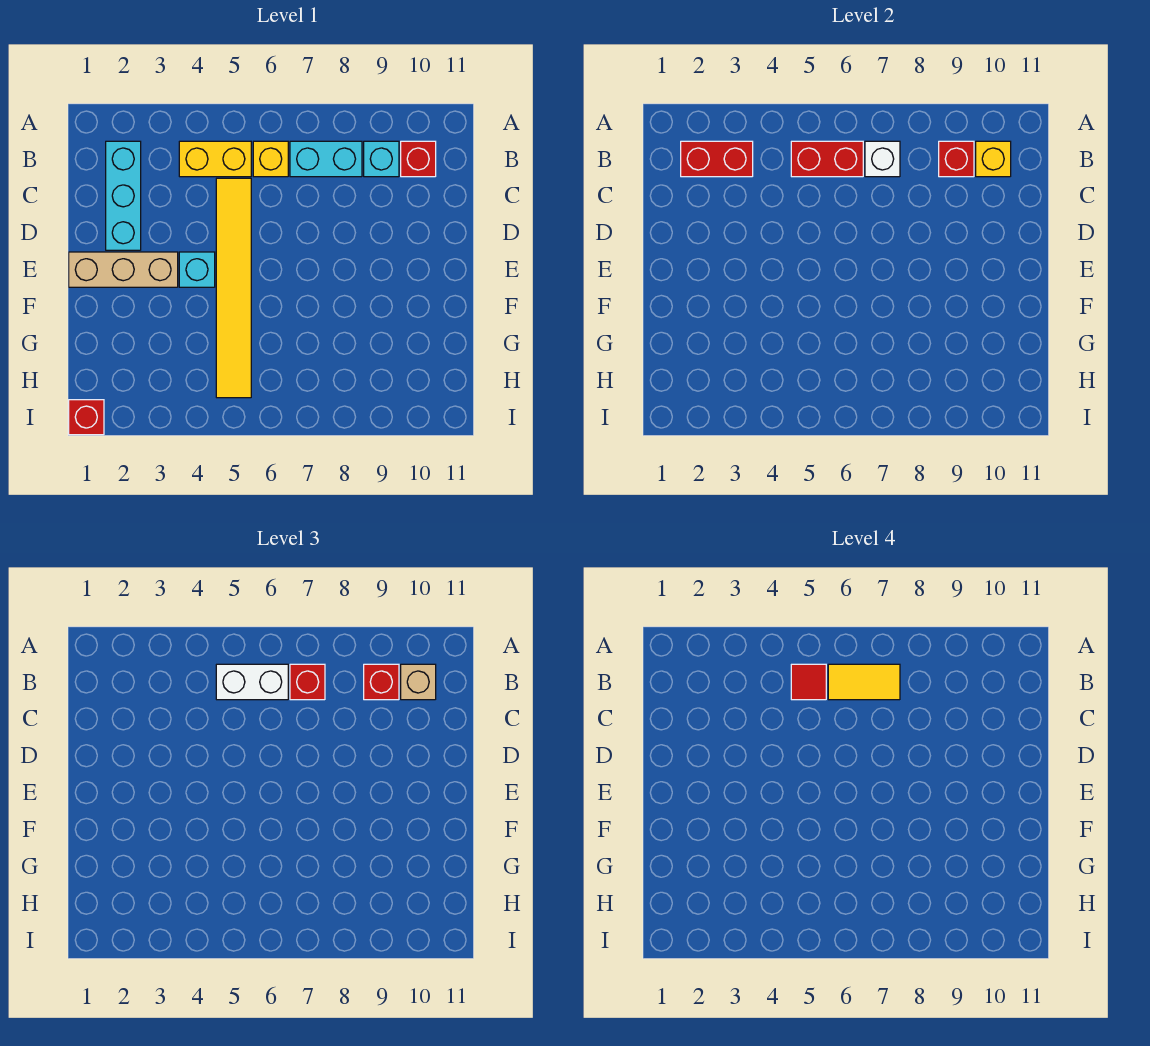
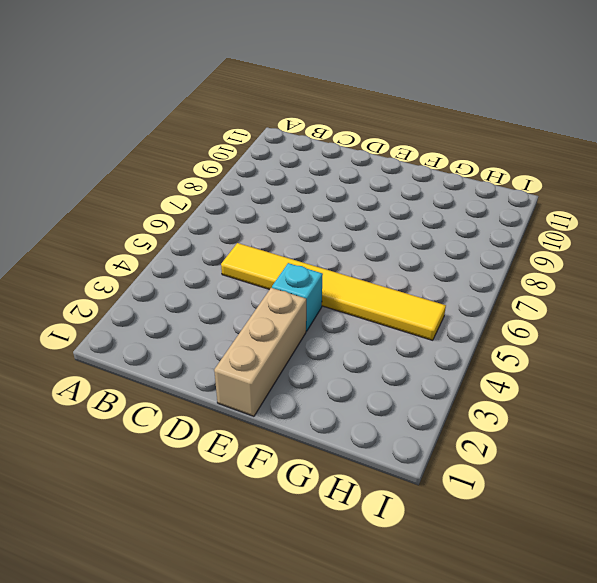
none -> cyan 1x3 brick [106,141,141,250]
none -> yellow 1x2 brick [179,141,251,177]
none -> yellow 1x1 brick [253,141,288,177]

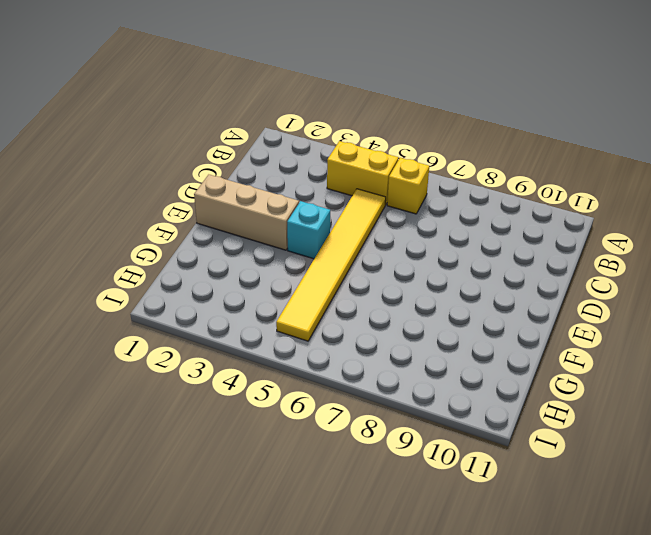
none -> cyan 1x3 brick [106,141,141,250]
none -> cyan 1x2 brick [290,141,362,177]
none -> cyan 1x1 brick [364,141,399,177]

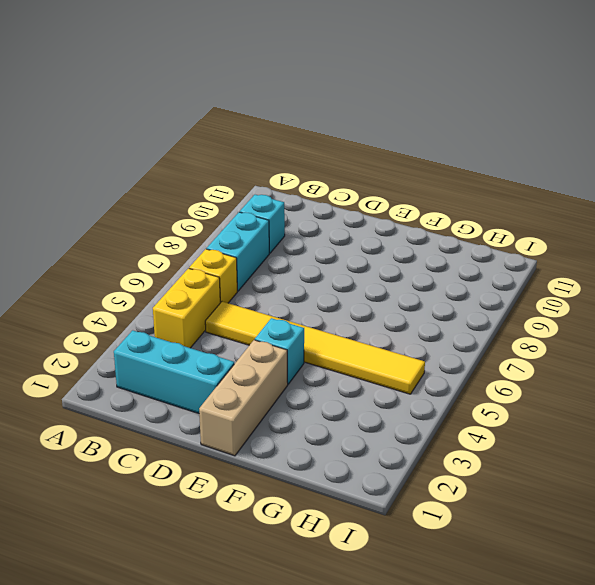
none -> red 1x1 brick [401,141,436,177]
none -> red 1x1 brick [69,400,104,435]
none -> red 1x2 brick [681,141,753,177]

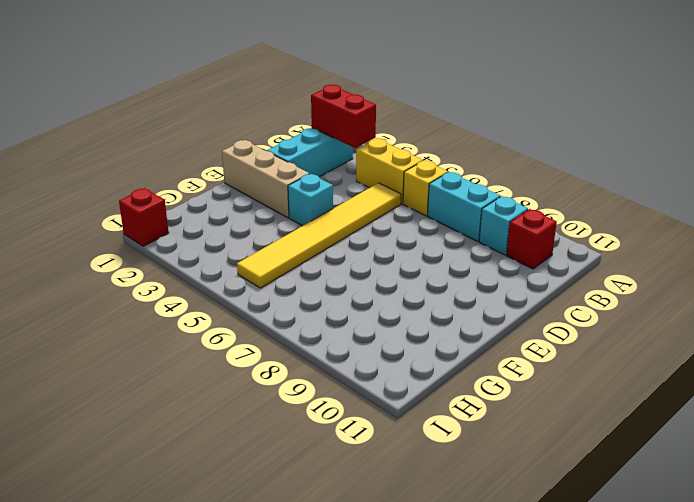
none -> red 1x2 brick [791,141,863,177]
none -> white 1x1 brick [865,141,900,177]
none -> red 1x1 brick [939,141,974,177]

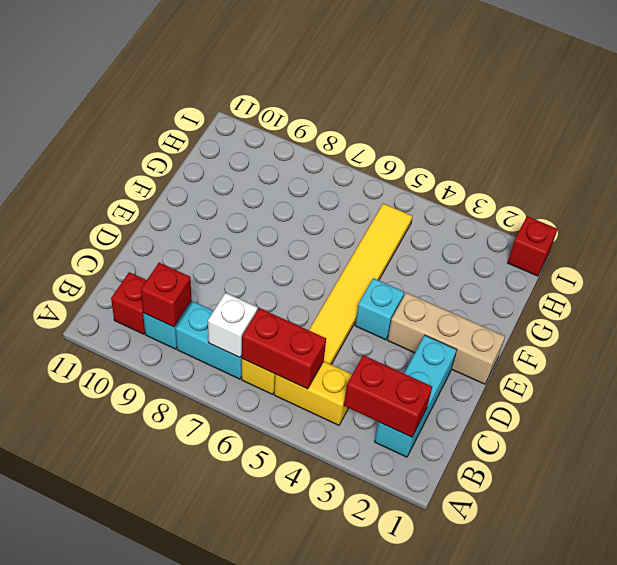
none -> yellow 1x1 brick [976,141,1011,177]
none -> white 1x2 brick [216,664,288,700]
none -> red 1x1 brick [290,664,325,700]

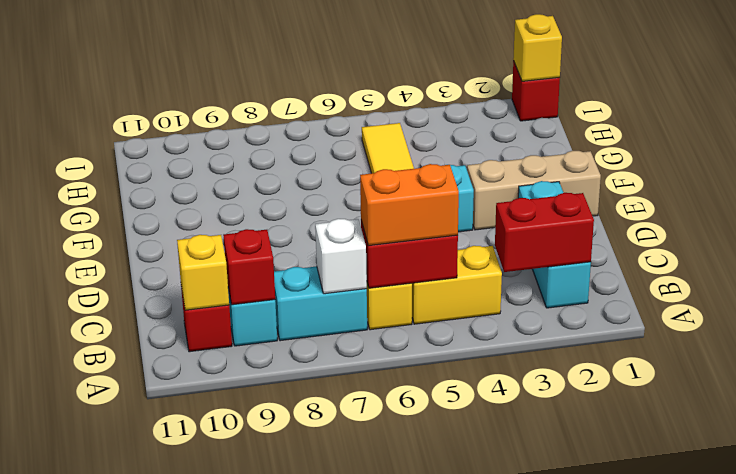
orange 1x2 brick [360,164,459,246] -> white 1x2 brick [216,664,288,700]
yellow 1x1 brick [513,14,562,81] -> none
none -> red 1x1 brick [290,664,325,700]
none -> red 1x1 brick [364,664,399,700]
none -> tan 1x1 brick [401,664,436,700]

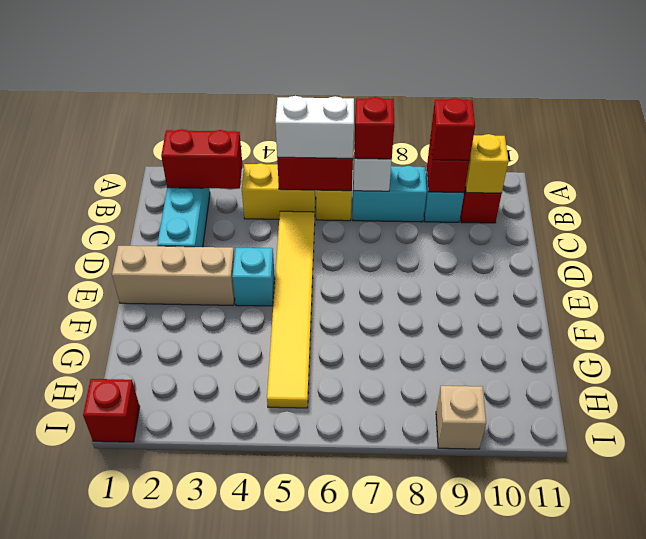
tan 1x1 brick [436,386,486,449] -> tan 1x1 brick moved to [401,664,436,700]
none -> red 1x1 tile [791,664,826,700]
none -> yellow 1x2 tile [828,664,900,700]

